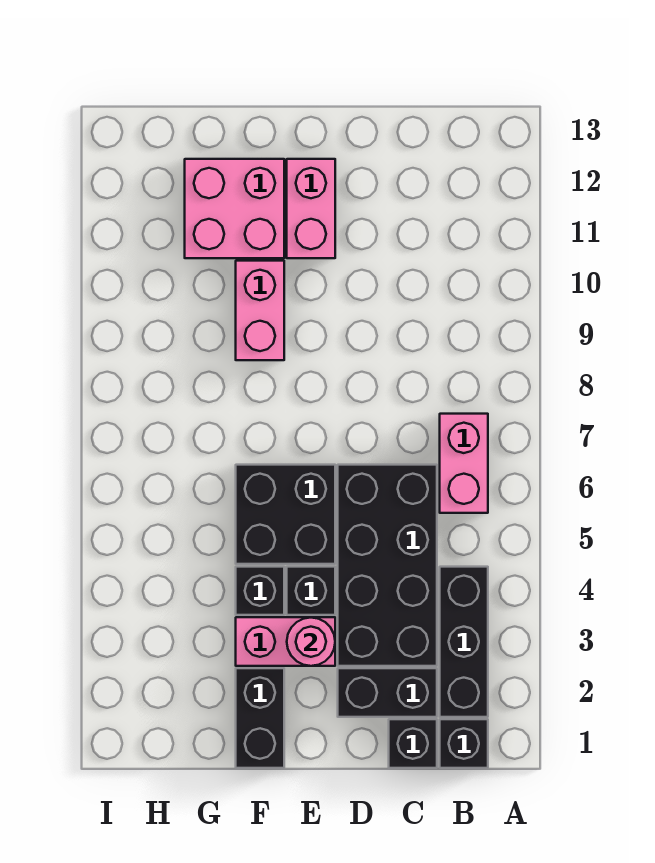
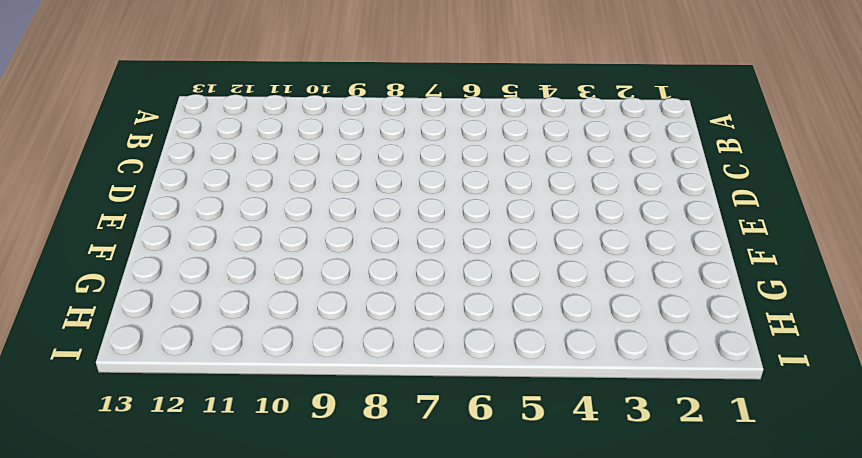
none -> black 1x1 brick [440,719,488,768]
none -> black 1x3 brick [440,567,488,717]
none -> pink 1x2 brick [440,414,488,513]

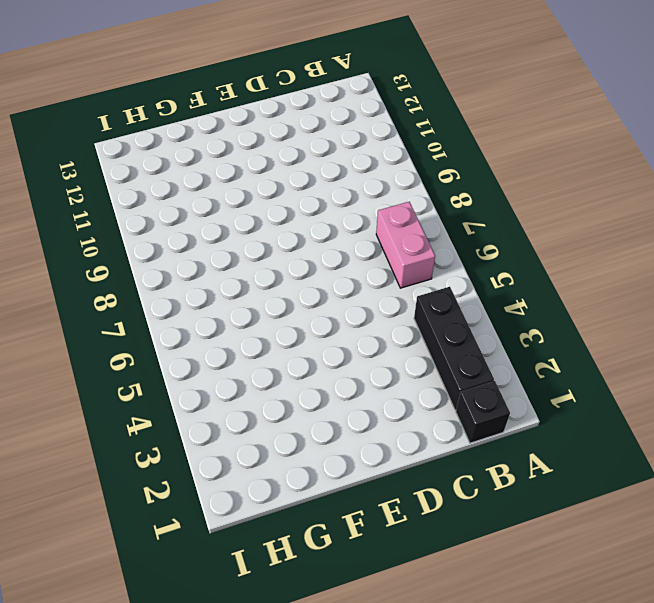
none -> black 1x1 brick [389,719,437,768]
none -> black 1x2 brick [338,668,437,717]
none -> black 2x4 brick [338,465,437,666]

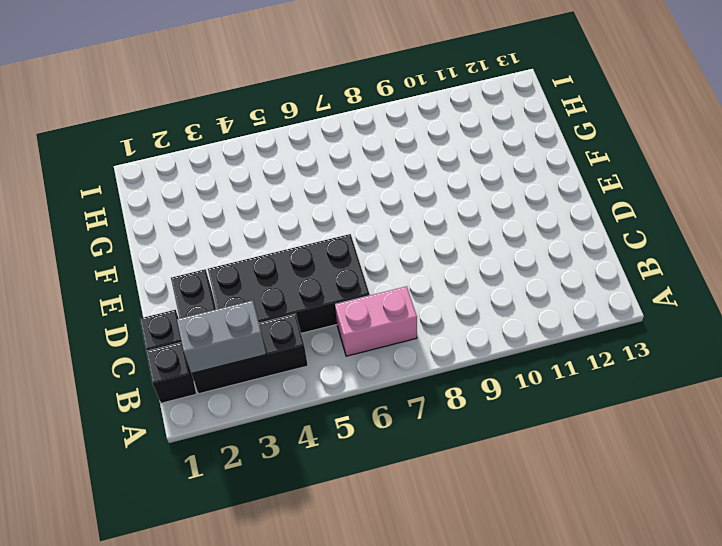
grey 1x2 brick [177,300,266,374] -> none
none -> pink 1x2 brick [236,617,335,666]
none -> black 1x1 brick [287,567,335,615]
none -> black 2x2 brick [236,465,335,564]

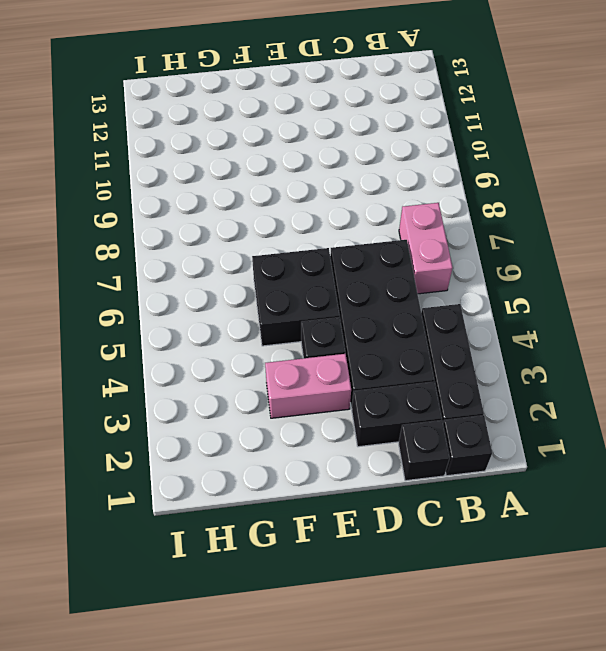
none -> pink 1x2 brick [287,159,335,258]
none -> black 1x2 brick [236,668,284,768]
none -> black 1x1 brick [236,567,284,615]

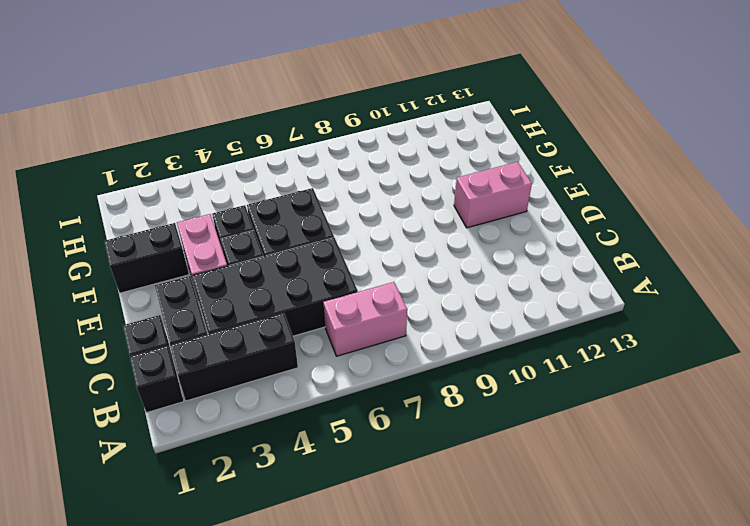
none -> pink 1x2 brick [236,261,284,360]
none -> pink 2x2 brick [185,159,284,258]
none -> pink 1x1 round brick [287,618,335,666]

